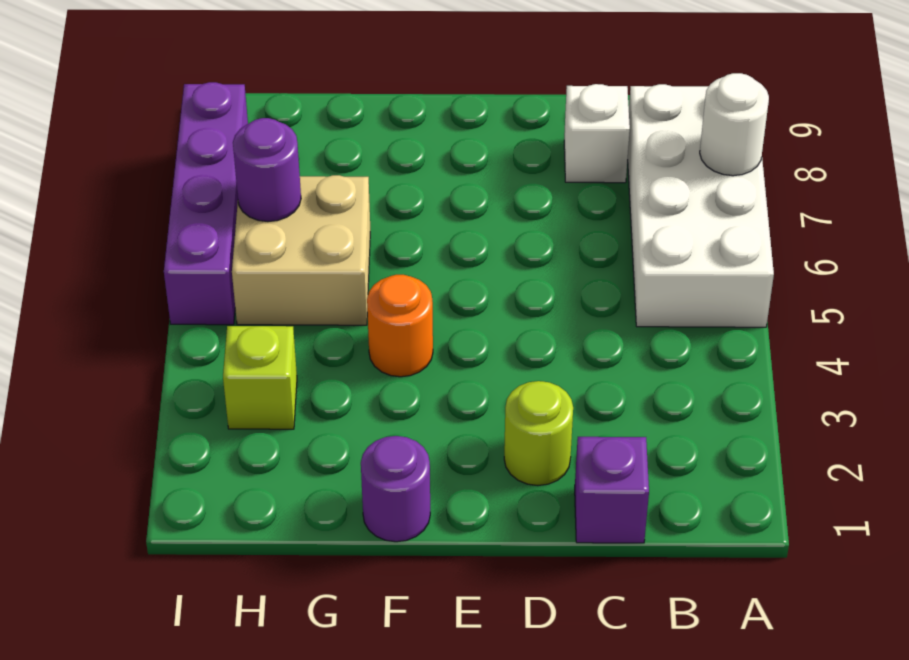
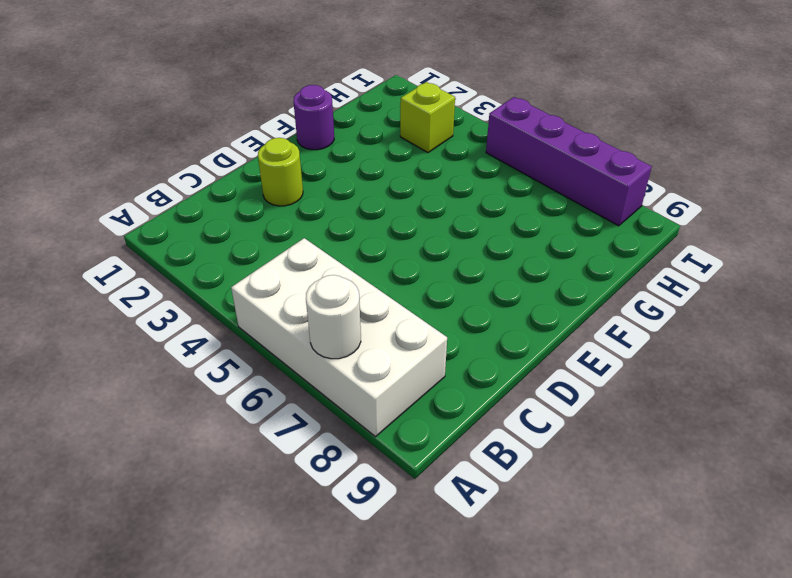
none -> purple 1x1 brick [575,437,649,543]
none -> white 1x1 brick [564,84,630,183]

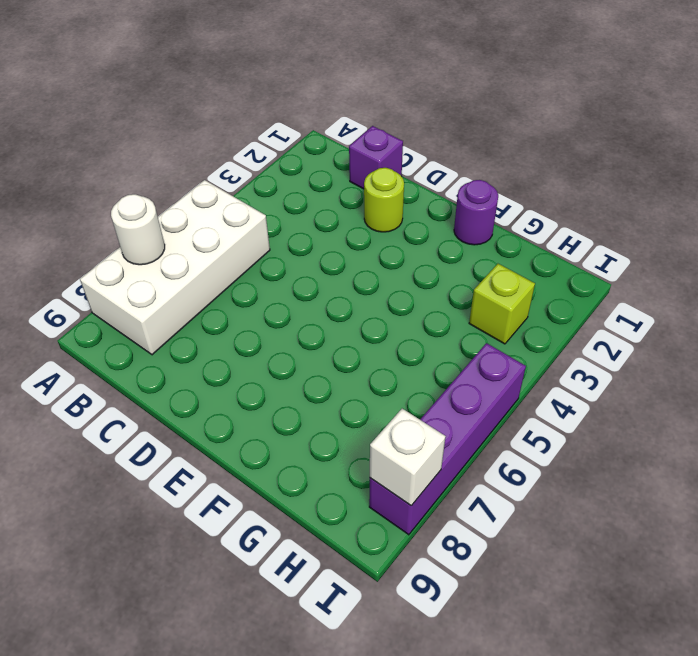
white 1x1 brick [370,409,446,506] -> white 1x1 brick moved to [564,84,630,183]
none -> orange 1x1 round brick [367,275,433,377]
none -> tan 2x2 brick [232,175,370,325]

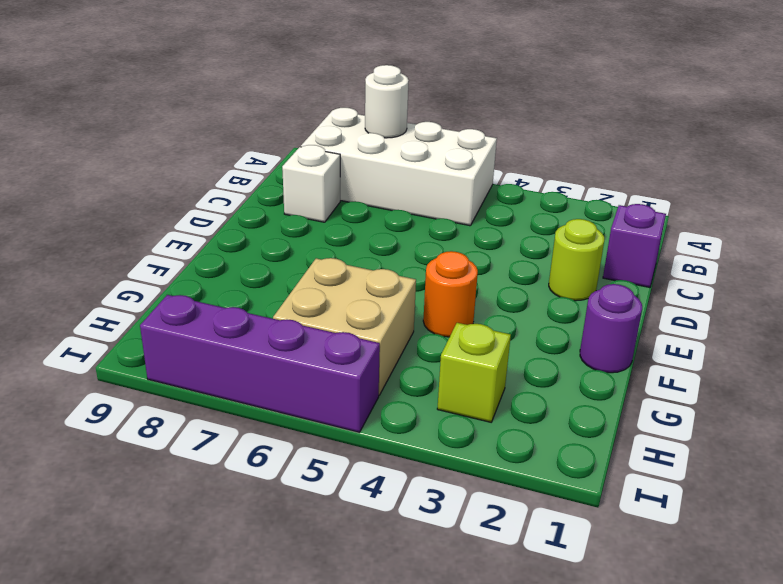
none -> purple 1x1 round brick [233,118,301,222]

